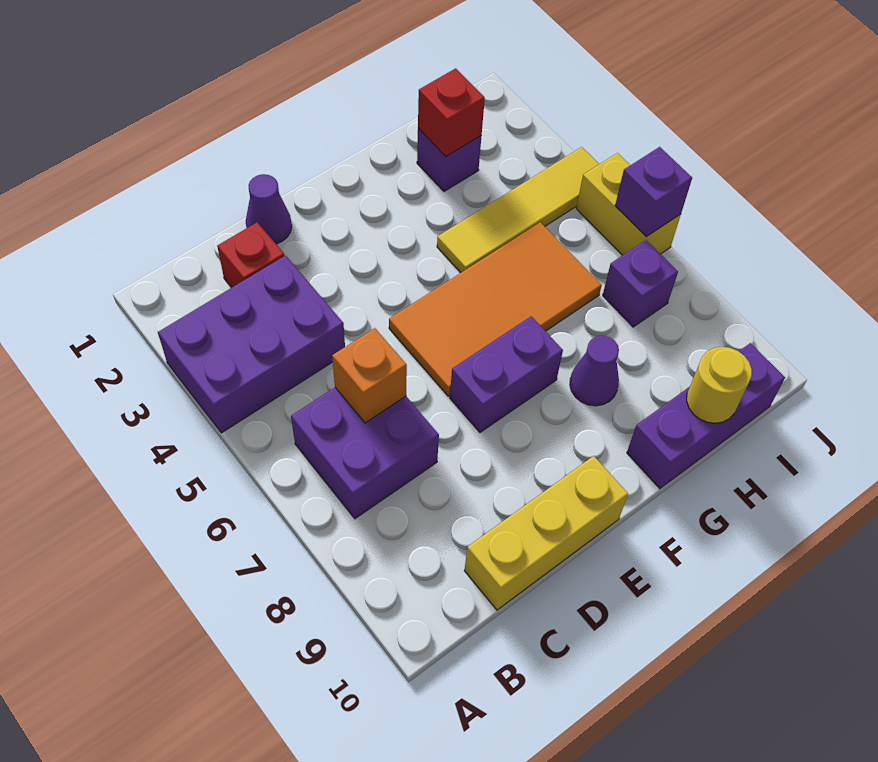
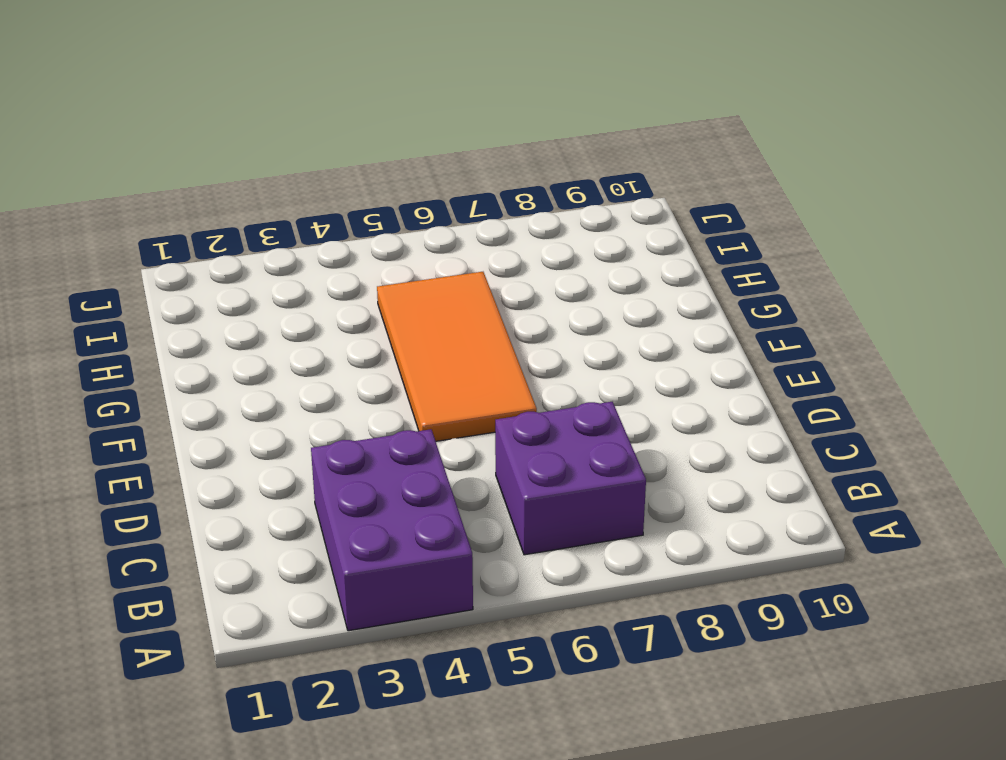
none -> red 1x1 brick [217,222,285,288]
none -> yellow 1x3 brick [464,456,628,610]
none -> purple 1x1 cone [246,174,292,244]

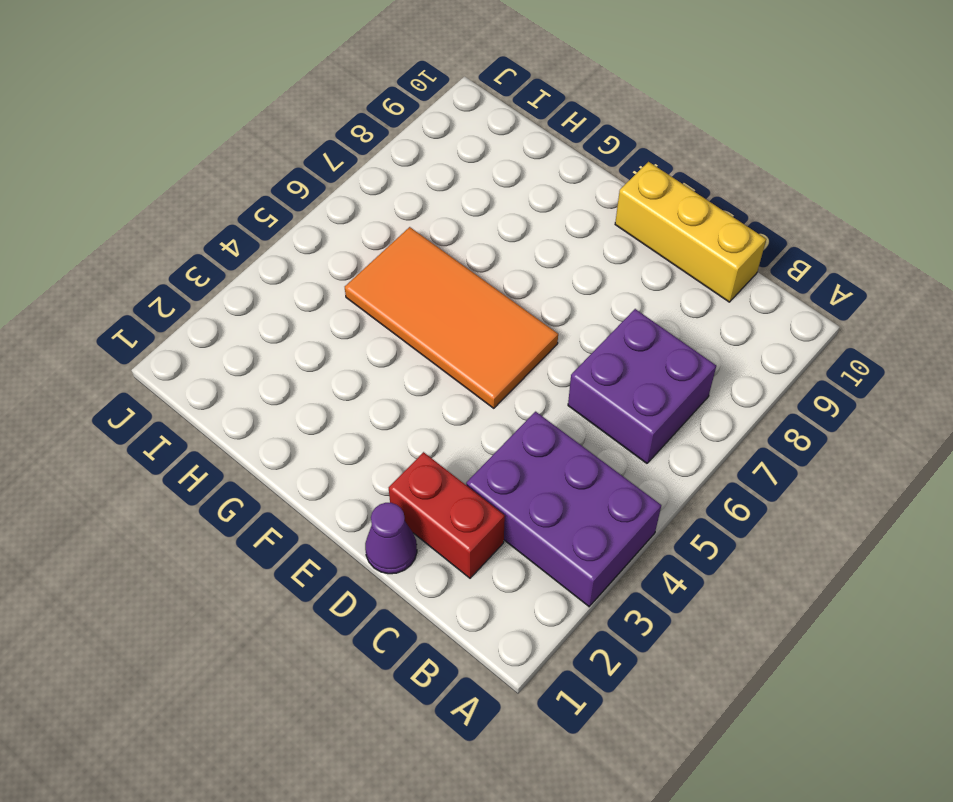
red 1x2 brick [389,452,505,578] -> red 1x1 brick [217,222,285,288]
none -> purple 1x2 brick [450,316,563,432]
none -> yellow 1x4 tile [437,147,599,273]
none -> purple 1x1 cone [570,336,619,406]

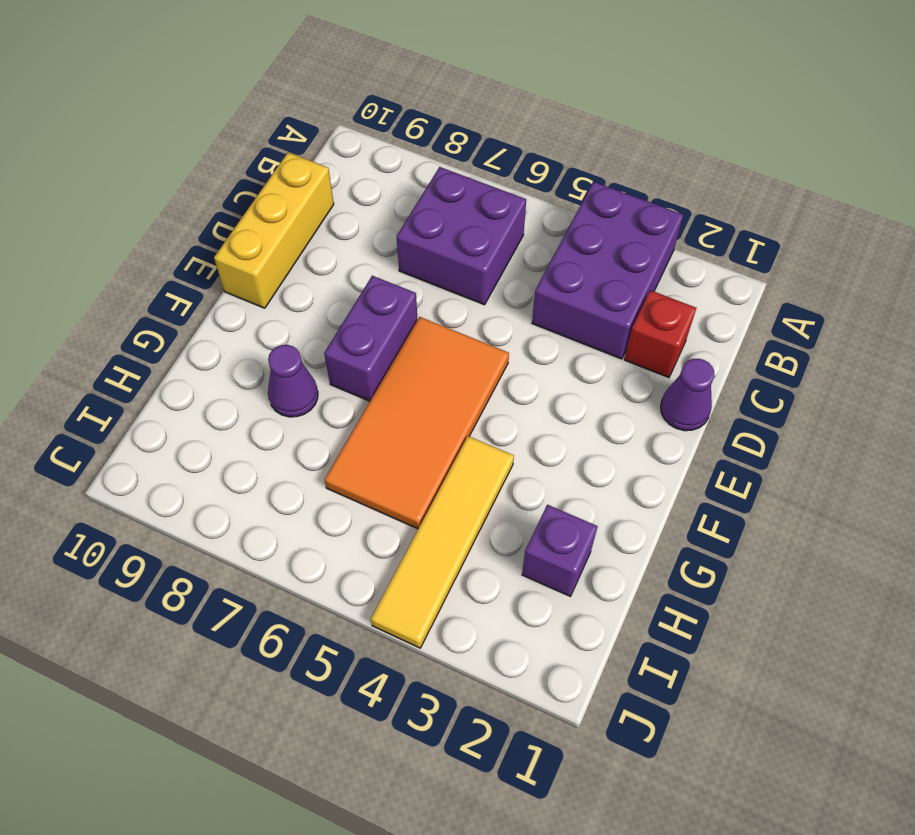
none -> purple 1x3 brick [627,343,785,489]
none -> purple 1x1 brick [603,240,678,327]
none -> yellow 1x2 brick [576,153,681,255]

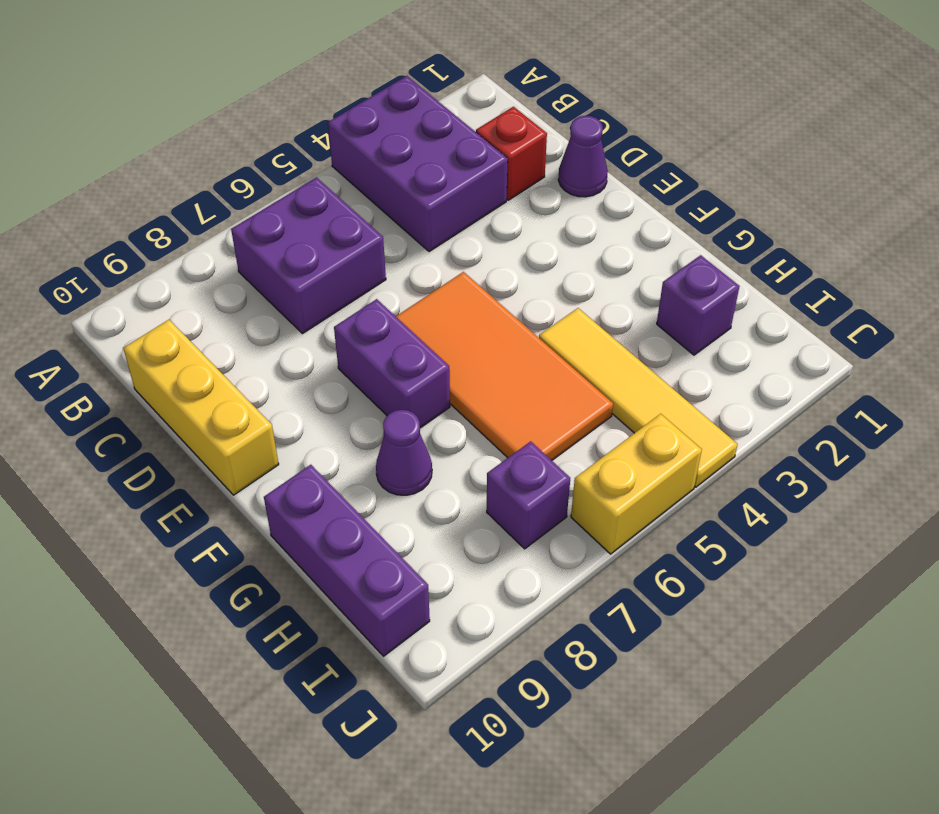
none -> orange 1x1 brick [332,328,407,423]
none -> red 1x1 brick [418,68,485,156]
none -> yellow 1x1 round brick [687,347,752,423]

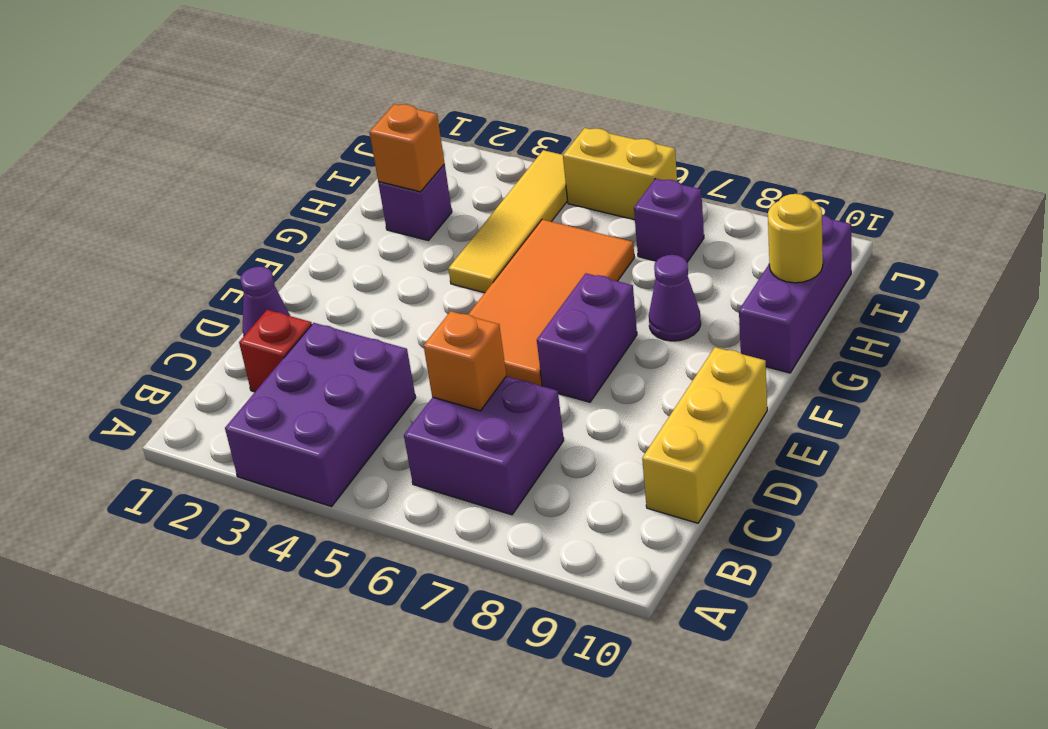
orange 1x1 brick [370,104,445,192] -> red 1x1 brick [418,68,485,156]
none -> purple 1x1 brick [615,147,692,236]

